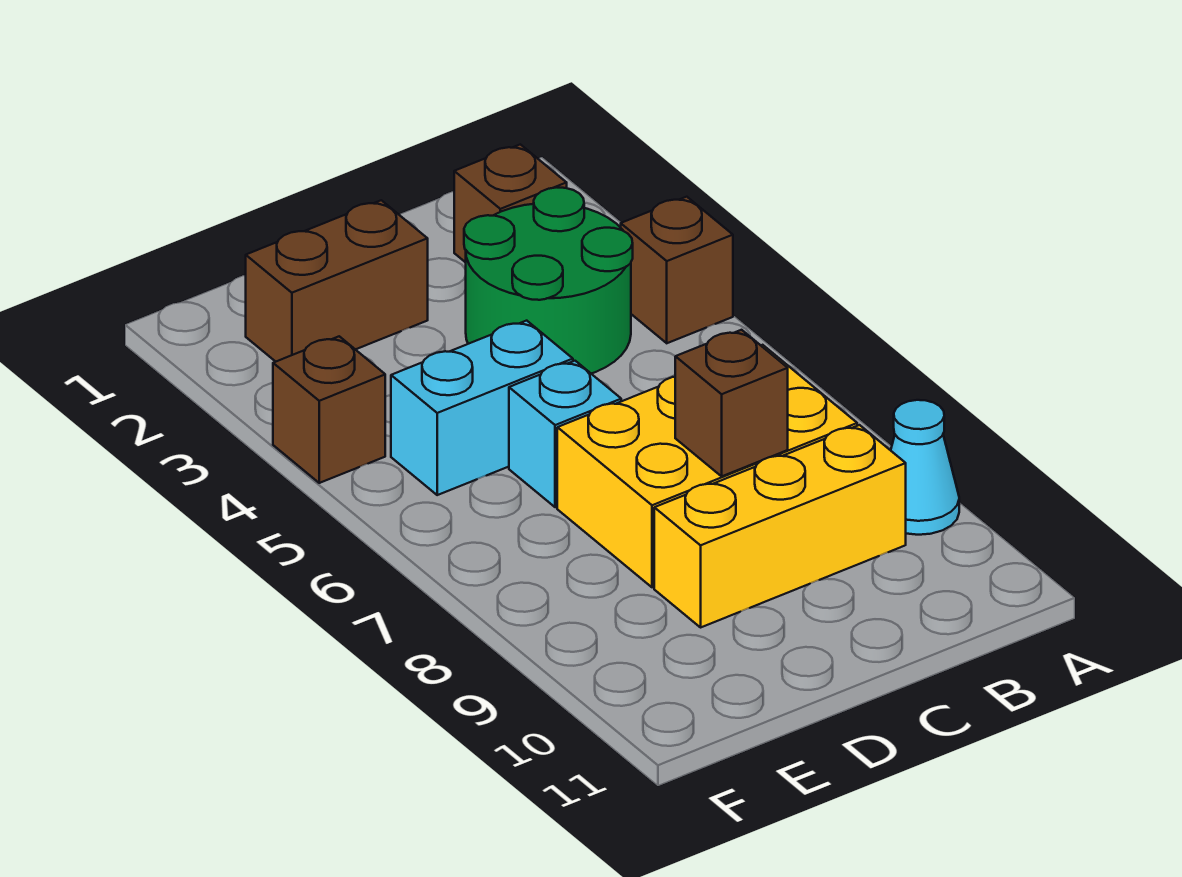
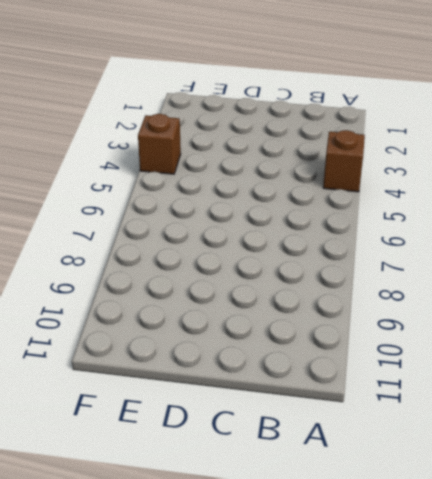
none -> cyan 1x1 cone [891,400,959,535]
none -> brown 1x1 brick [454,144,567,262]

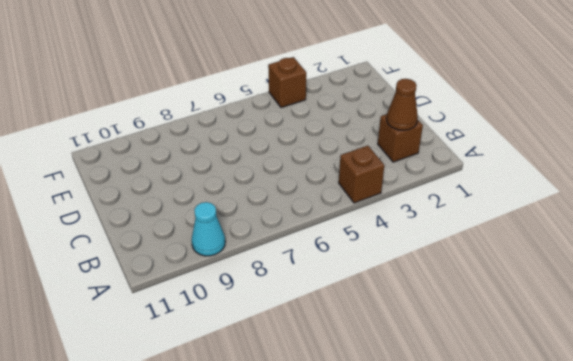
brown 1x1 cone [386,79,418,130] -> none
none -> green 2x2 round brick [464,188,633,374]
none -> yellow 2x3 brick [557,345,857,587]

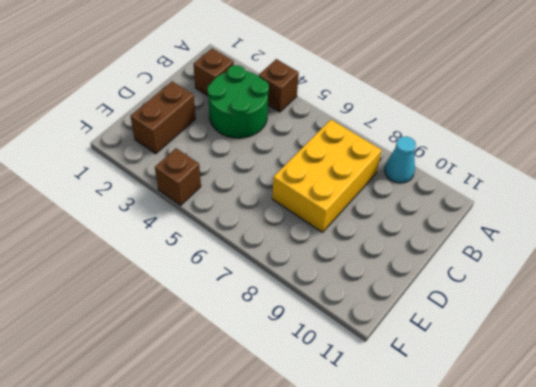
none -> yellow 1x3 brick [654,425,906,627]
none -> cyan 1x2 brick [391,321,573,495]

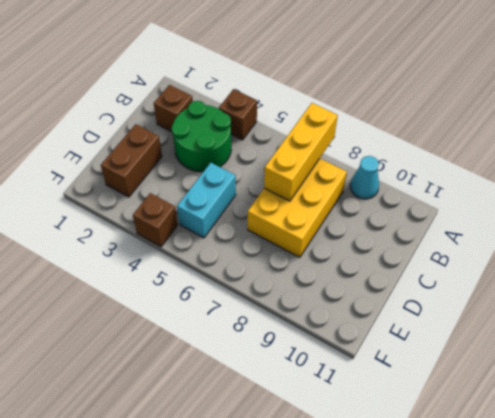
yellow 1x3 brick [264,103,338,201] -> yellow 1x3 brick moved to [654,425,906,627]
none -> cyan 1x1 brick [509,361,621,507]
none -> brown 1x1 brick [675,330,788,476]

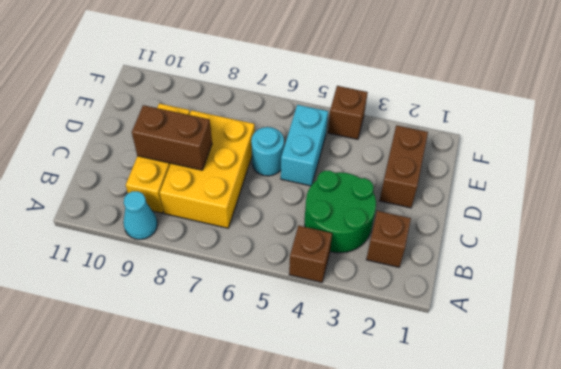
brown 1x2 brick [132,105,212,170] -> brown 1x1 brick [675,330,788,476]
cyan 1x1 round brick [251,127,284,176] -> cyan 1x1 brick [509,361,621,507]

